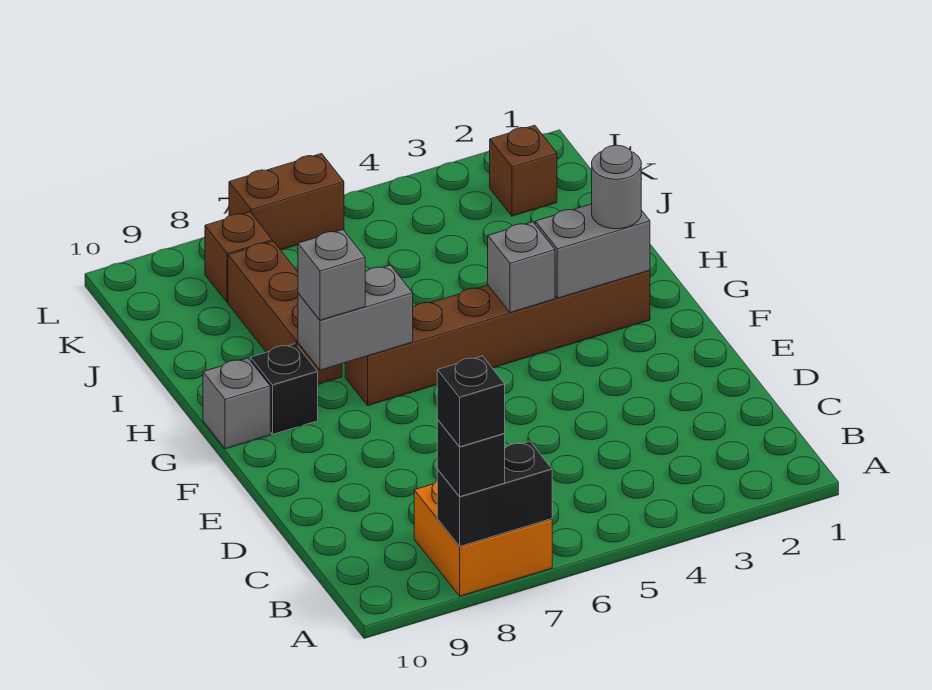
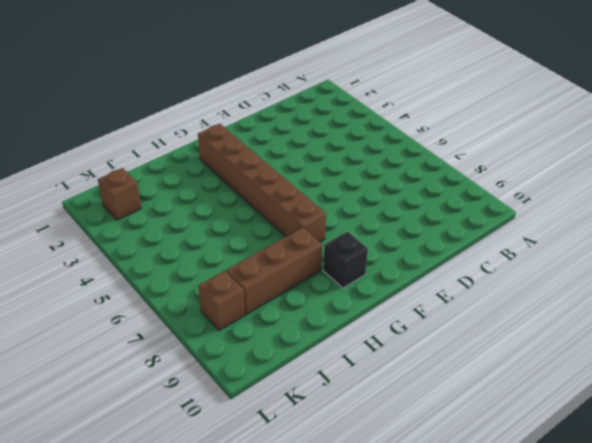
none -> orange 2x2 brick [414,481,552,596]
none -> grey 1x1 brick [203,358,270,449]
none -> brown 1x2 brick [229,154,344,250]

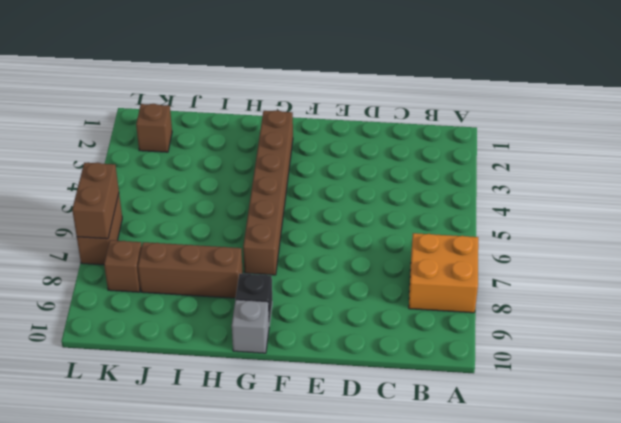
brown 1x2 brick [72,163,119,239] -> none
none -> black 1x2 brick [437,441,552,546]
none -> grey 1x2 brick [535,204,650,298]
none -> grey 1x1 brick [488,222,555,313]

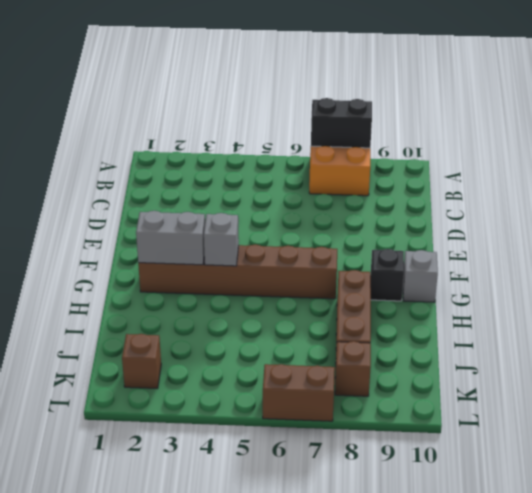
none -> grey 1x2 brick [298,265,413,370]
none -> black 1x1 brick [437,420,505,497]
none -> grey 1x1 round brick [592,145,641,229]

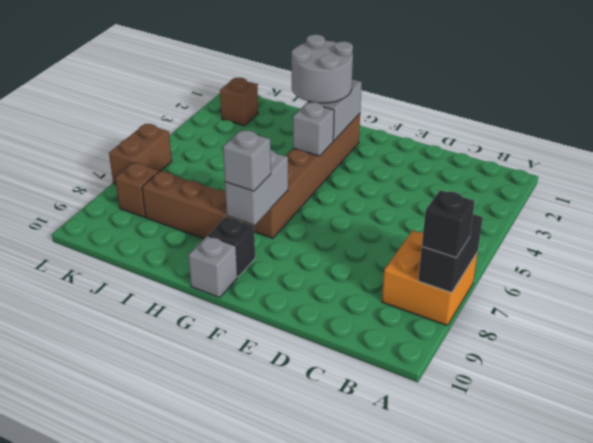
grey 2x2 round brick [291,34,353,103] -> grey 1x1 round brick [592,145,641,229]
none -> black 1x1 brick [437,356,505,447]

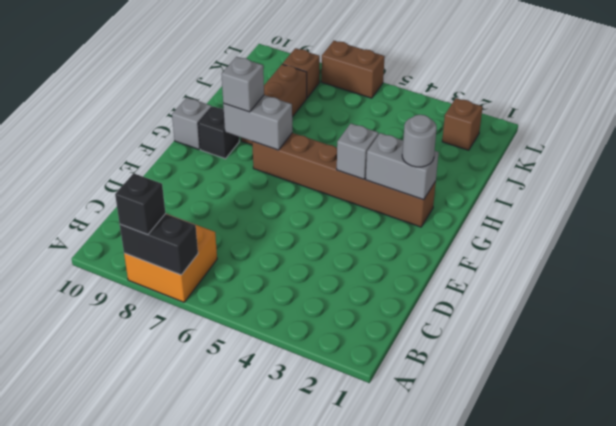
none -> black 1x1 brick [437,356,505,447]

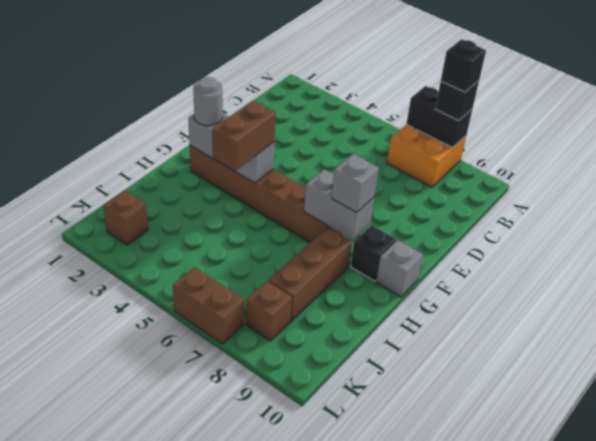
brown 1x2 brick [212,101,276,171] -> none

